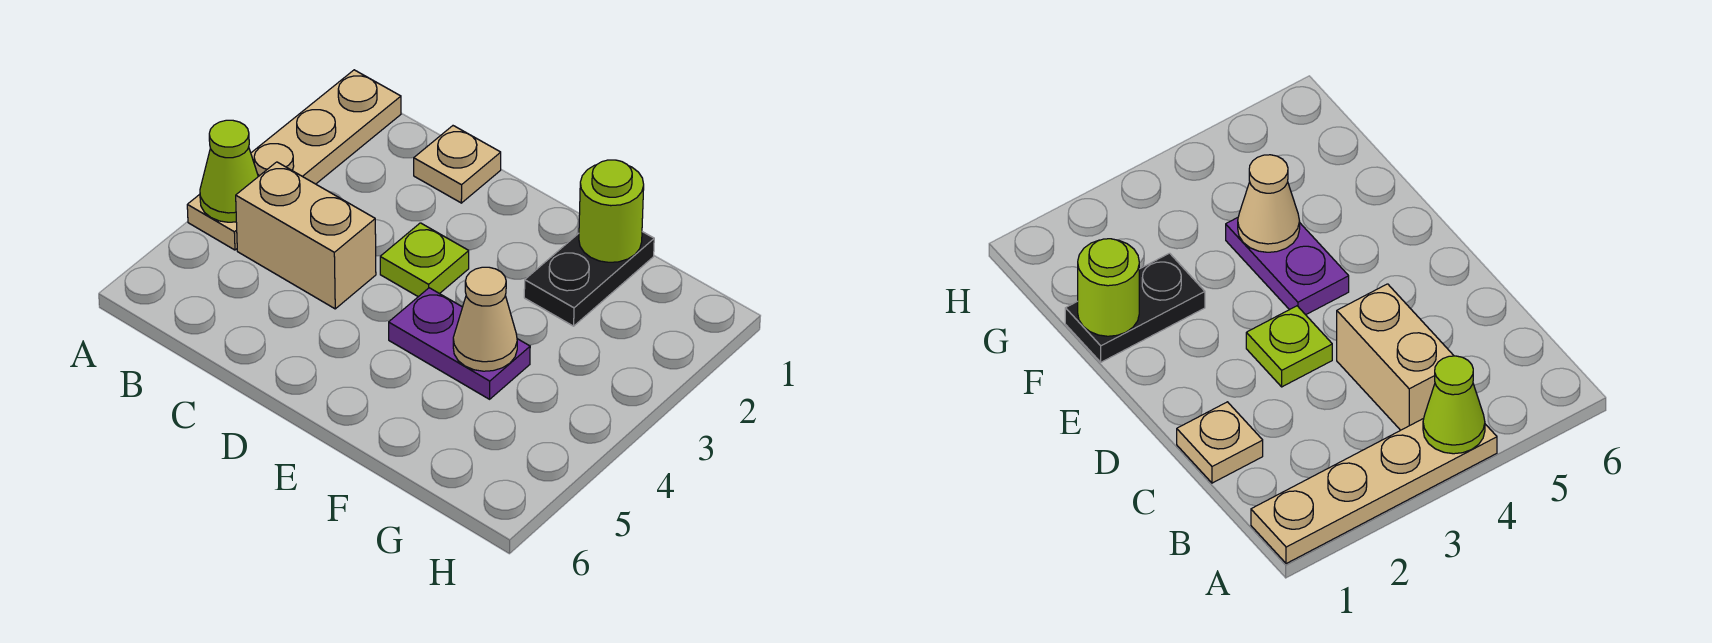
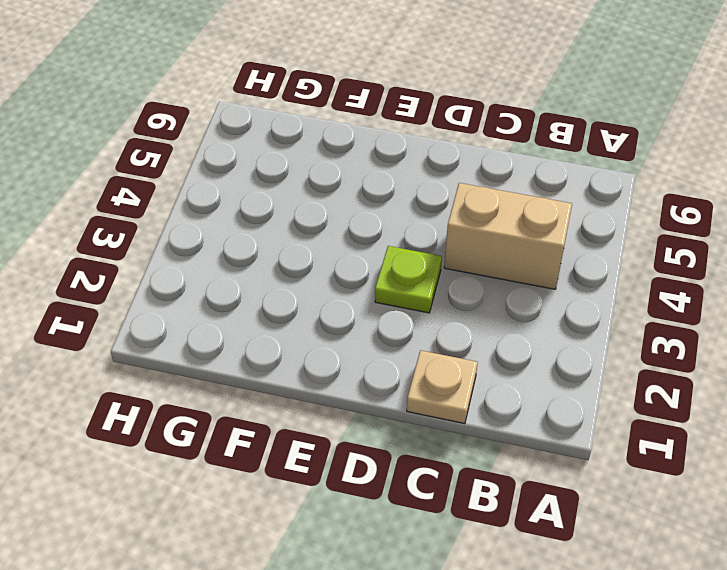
none -> tan 1x4 plate [187,70,401,250]
none -> purple 1x2 plate [389,288,530,399]

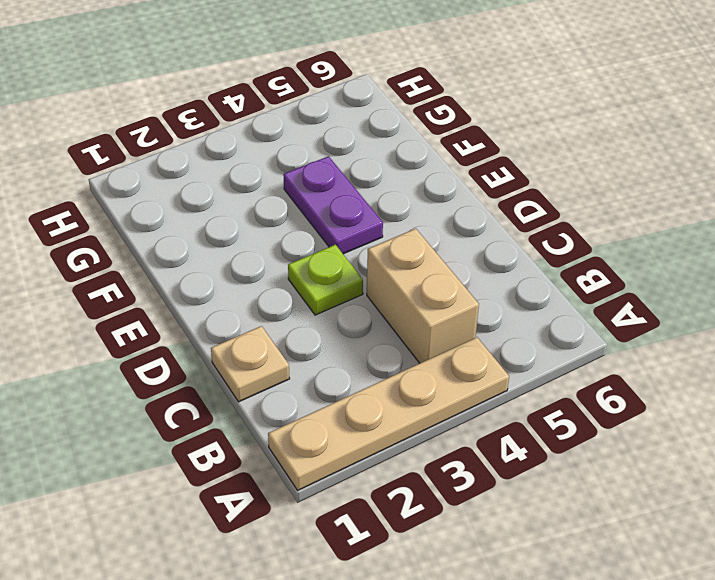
none -> black 1x2 plate [524,232,654,326]
none -> lime 1x1 cone [200,120,258,222]

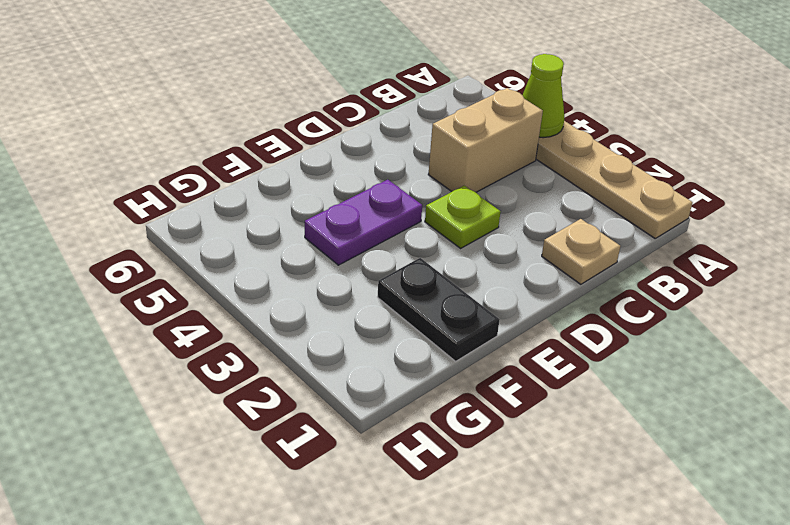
none -> lime 1x1 round brick [579,160,644,262]
none -> tan 1x1 cone [453,267,517,371]

